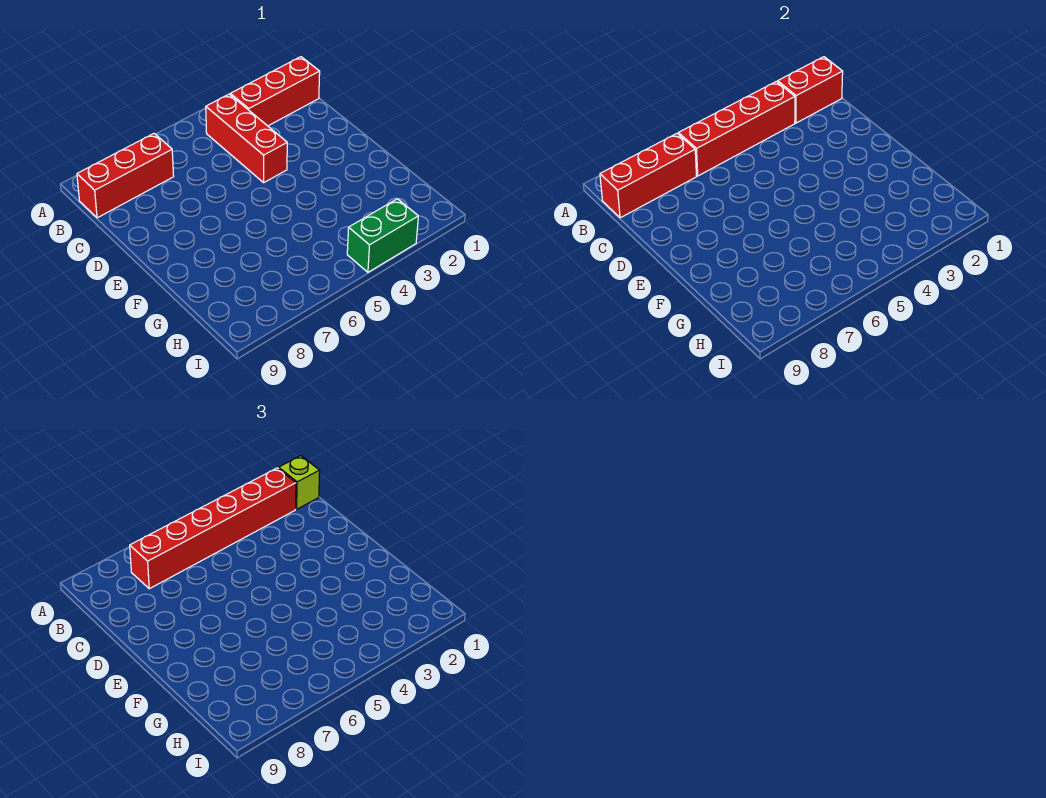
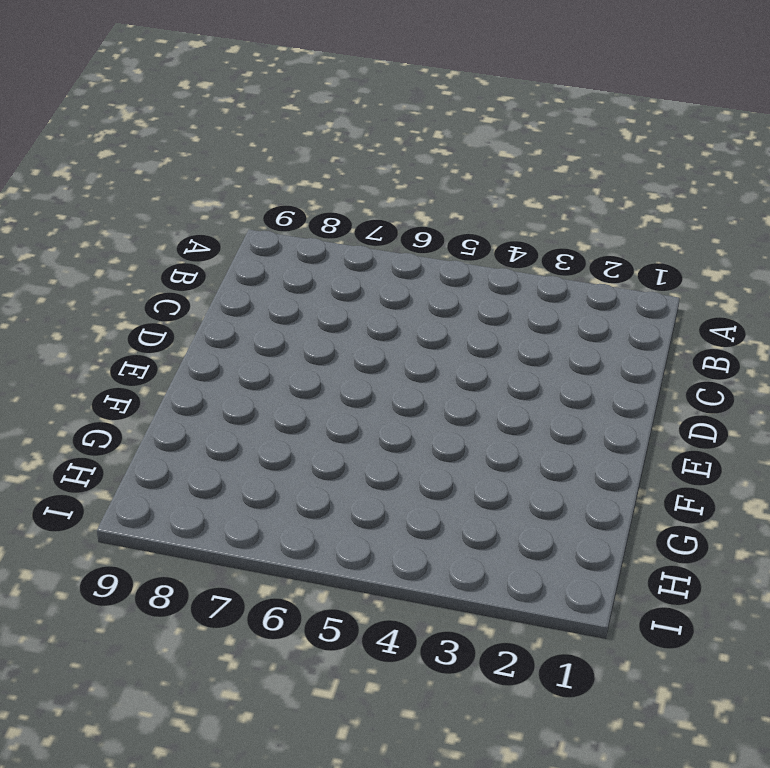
none -> red 1x3 brick [230,57,320,126]
none -> red 1x3 brick [206,94,287,183]

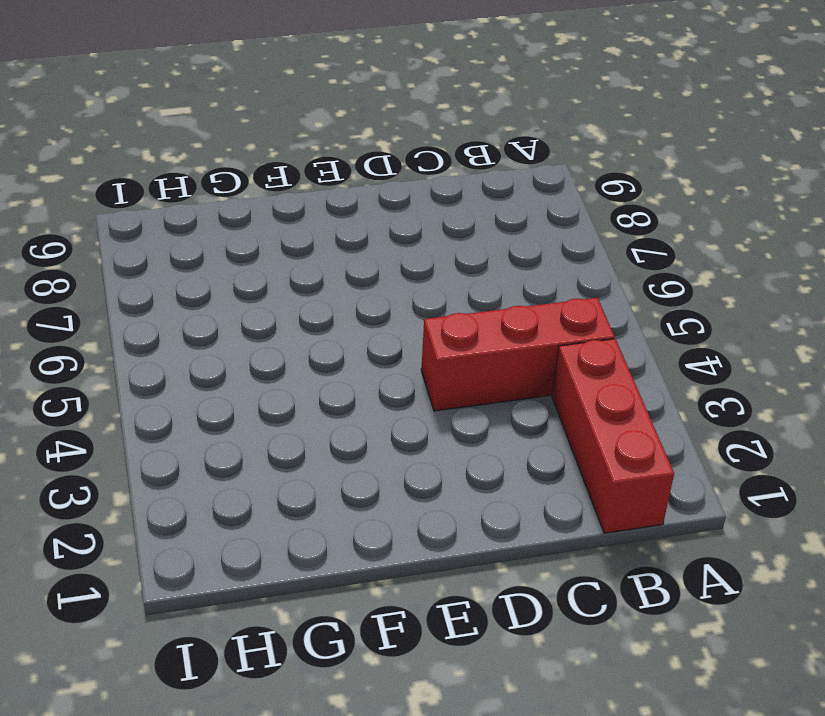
none -> red 1x3 brick [77,134,174,218]
none -> green 1x2 brick [347,199,418,272]

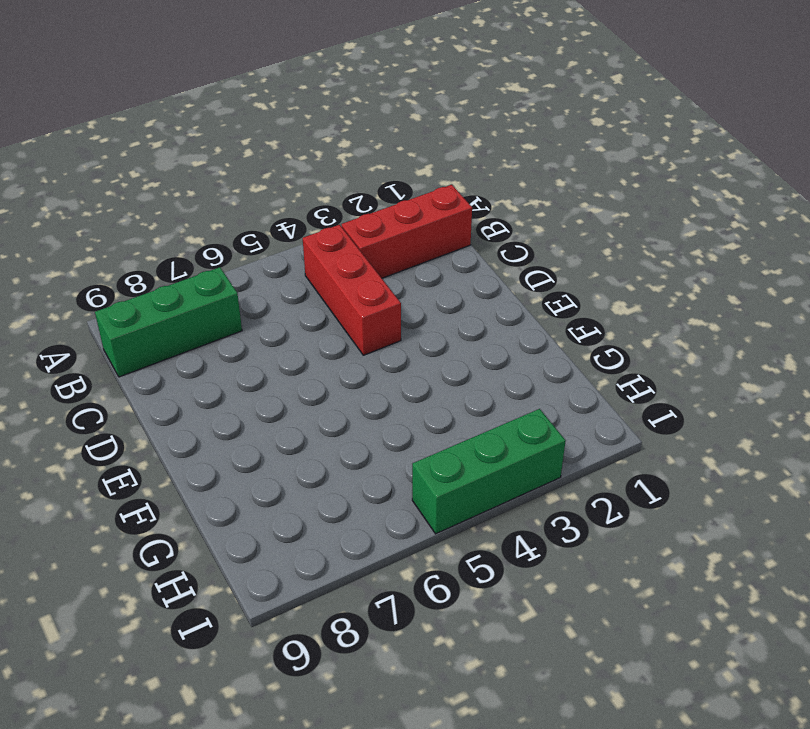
green 1x3 brick [95,267,242,377] -> red 1x3 brick [77,134,174,218]
green 1x3 brick [412,409,566,534] -> green 1x2 brick [347,199,418,272]
none -> red 1x2 brick [778,57,843,123]
none -> red 1x4 brick [678,81,795,176]

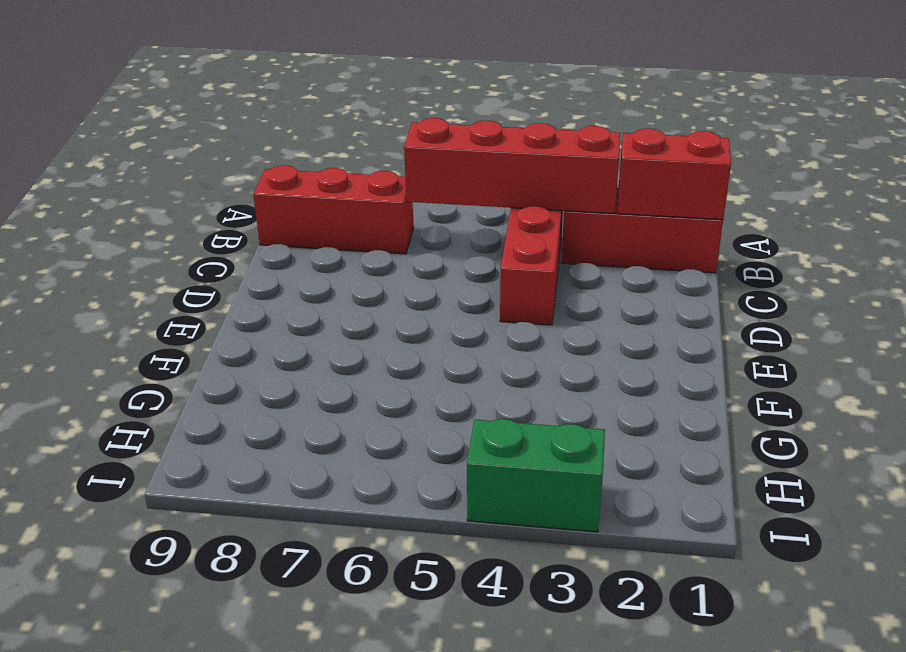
none -> red 1x3 brick [600,134,697,218]
none -> lime 1x1 brick [279,456,320,509]

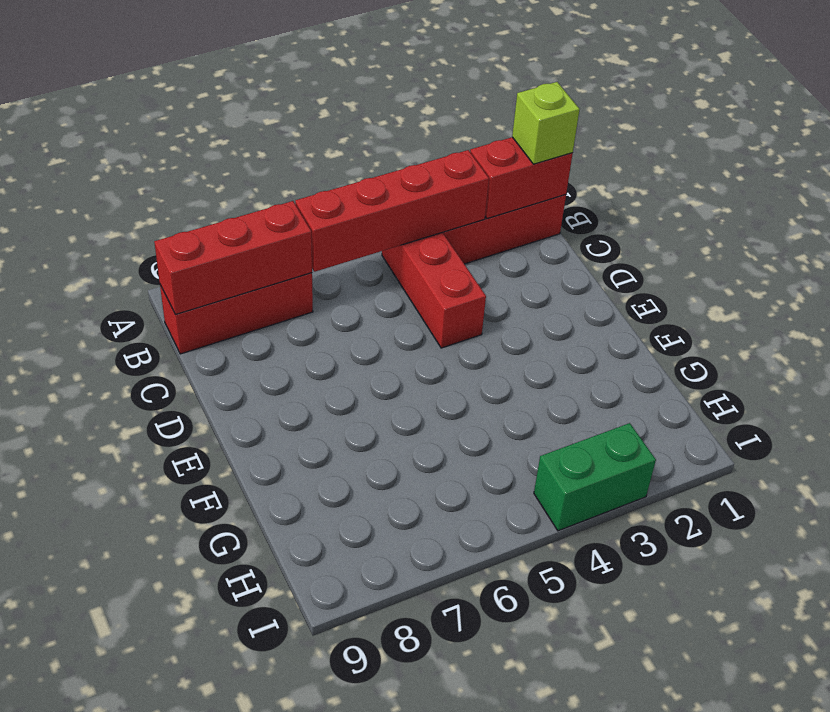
none -> red 1x6 brick [130,468,296,589]

